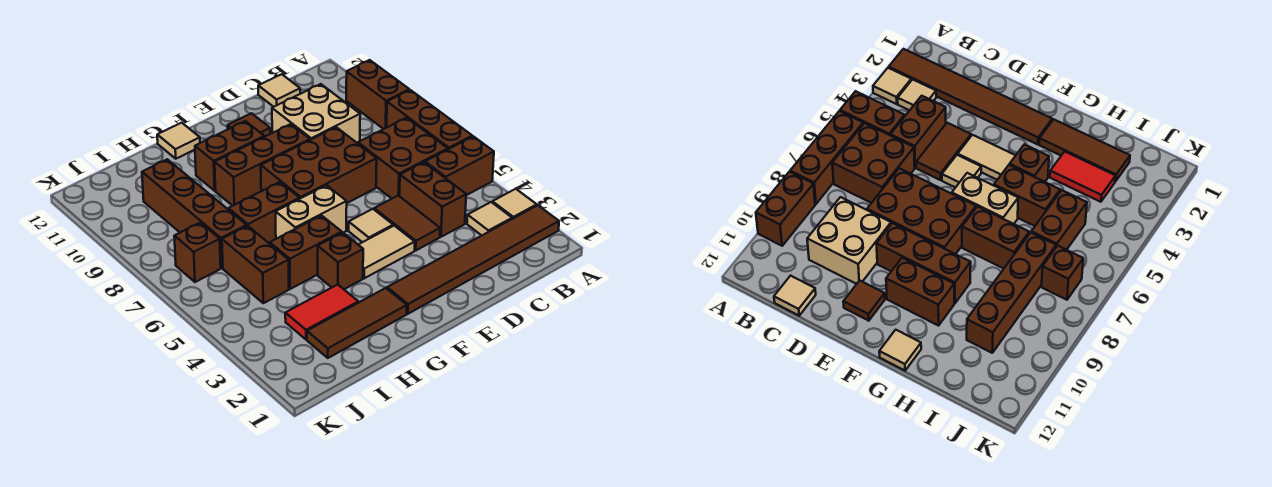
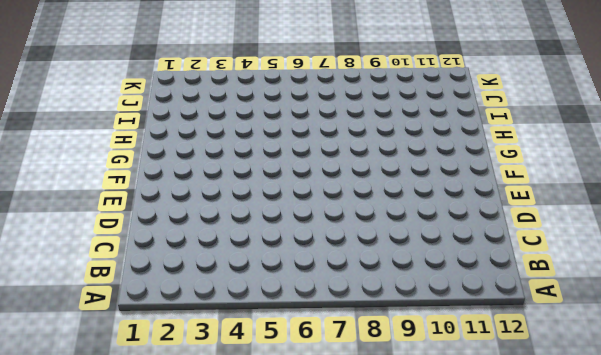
none -> brown 1x6 tile [387,205,559,314]
none -> tan 1x1 tile [492,189,537,219]
none -> brown 1x2 brick [425,136,494,195]

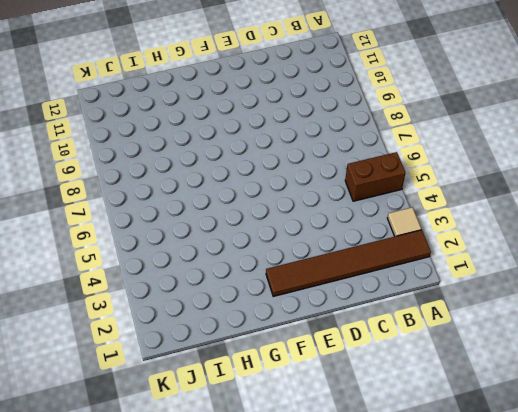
none -> brown 1x3 brick [387,90,472,149]
none -> brown 1x2 brick [346,60,409,129]
none -> tan 1x1 tile [467,202,512,236]

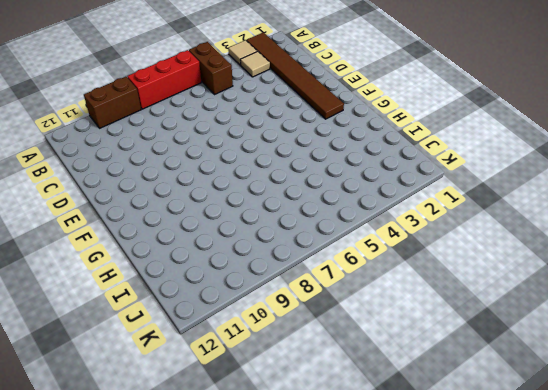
red 1x3 brick [127,50,201,109] -> brown 1x3 brick [387,90,472,149]
none -> brown 2x2 brick [358,118,448,199]
none -> brown 1x2 brick [399,162,466,237]
none -> tan 2x2 brick [272,84,360,143]

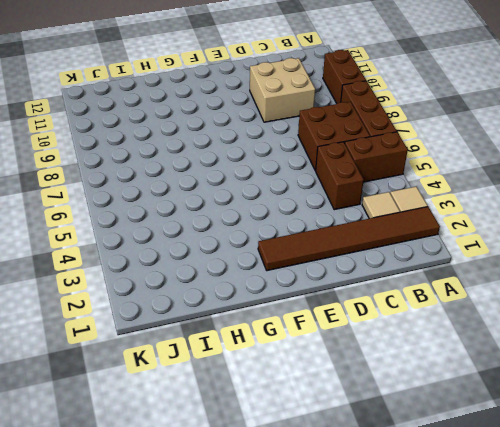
none -> tan 1x1 tile [258,74,300,107]
none -> brown 1x2 tile [374,196,440,250]
none -> brown 2x3 brick [261,127,377,203]

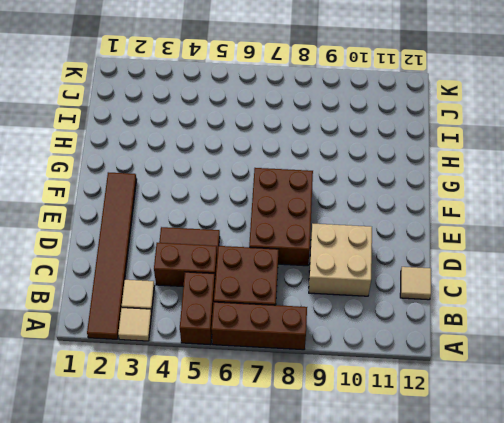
none -> brown 1x2 brick [346,60,409,129]
none -> tan 1x2 tile [358,226,415,278]
none -> tan 1x1 tile [349,209,393,242]

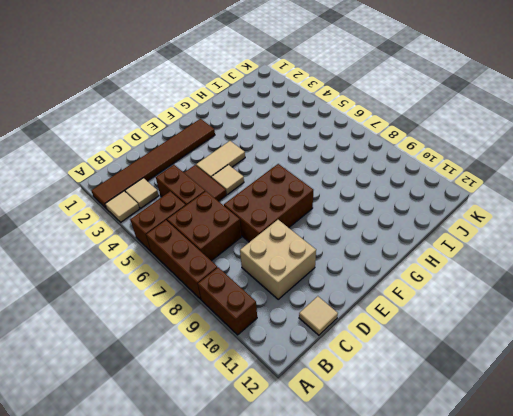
none -> brown 1x3 brick [215,124,310,206]
none -> brown 1x1 tile [228,113,270,137]
none -> tan 1x2 brick [276,185,347,239]

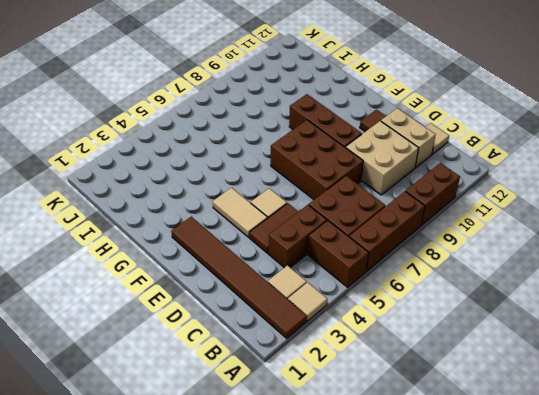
tan 1x2 brick [381,108,436,168] -> tan 1x2 brick moved to [276,185,347,239]
none -> brown 1x2 brick [195,121,264,191]
none -> brown 1x3 tile [307,288,407,358]
none -> brown 1x1 brick [318,233,363,289]

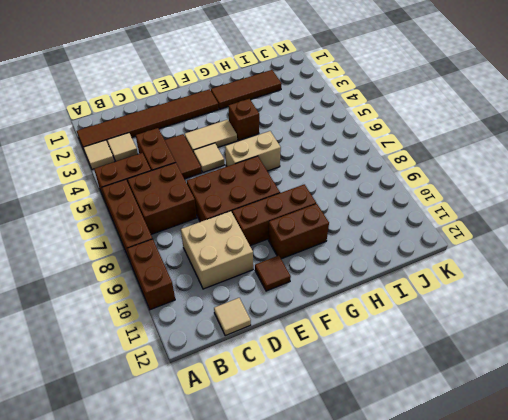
none -> brown 1x2 brick [270,216,342,289]
none -> brown 1x2 brick [228,182,300,244]
none -> tan 1x1 tile [157,123,200,159]

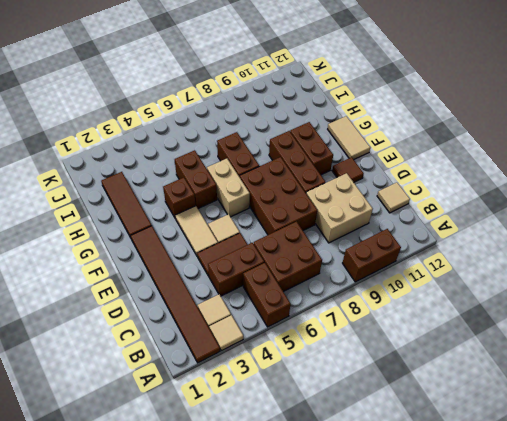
tan 1x2 tile [328,116,370,159] -> tan 1x1 tile [157,123,200,159]
none -> brown 1x3 brick [387,90,472,149]
none -> red 1x2 tile [285,285,358,340]
none -> brown 1x2 brick [222,226,289,303]

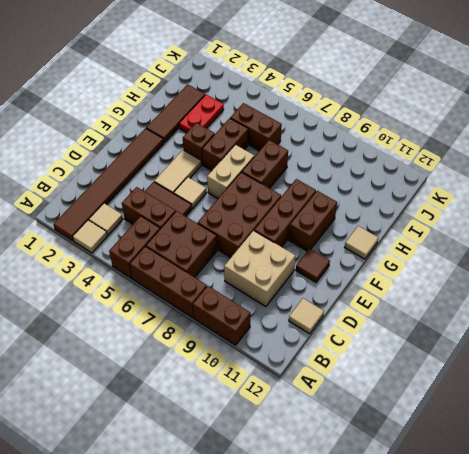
red 1x2 plate [179,95,224,133] -> red 1x2 tile [285,285,358,340]
none -> brown 1x4 brick [142,159,247,268]
none -> brown 1x1 brick [174,223,221,282]

